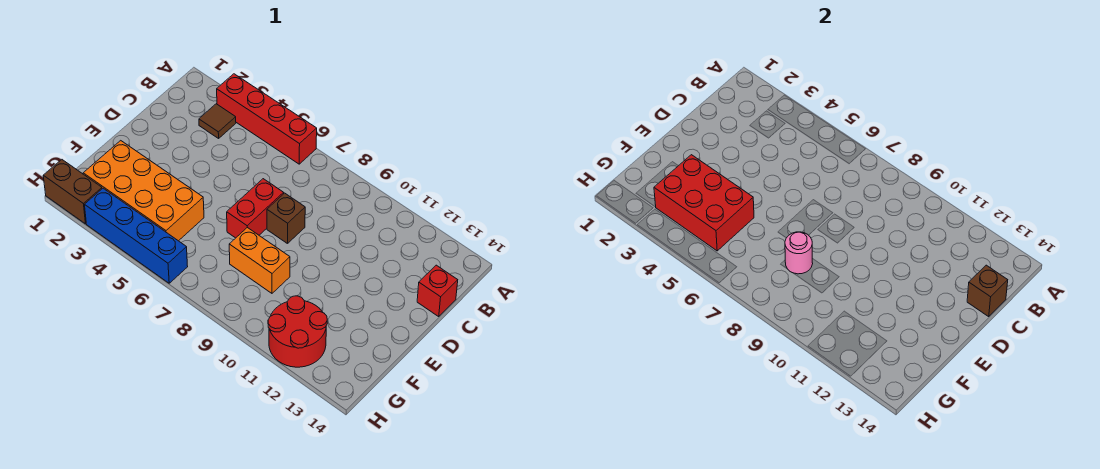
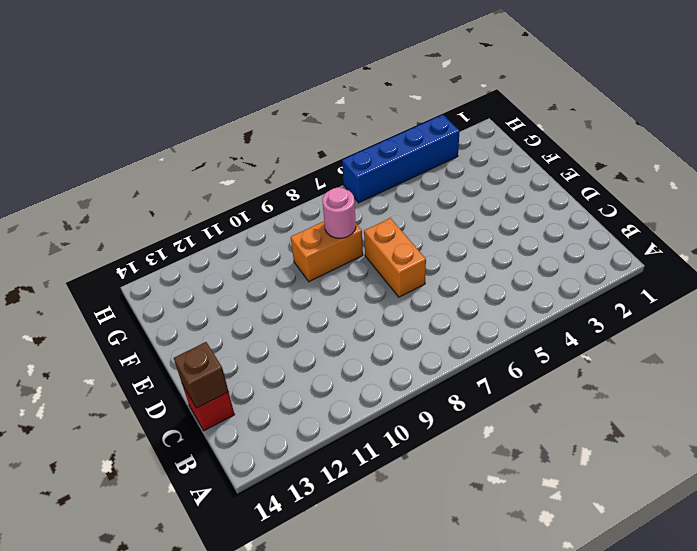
orange 1x2 brick [364,218,426,297] -> red 1x2 brick [227,179,284,238]
none -> red 1x4 brick [217,74,317,164]
none -> brown 1x1 tile [199,104,236,138]
none -> brown 1x1 brick [267,193,305,244]

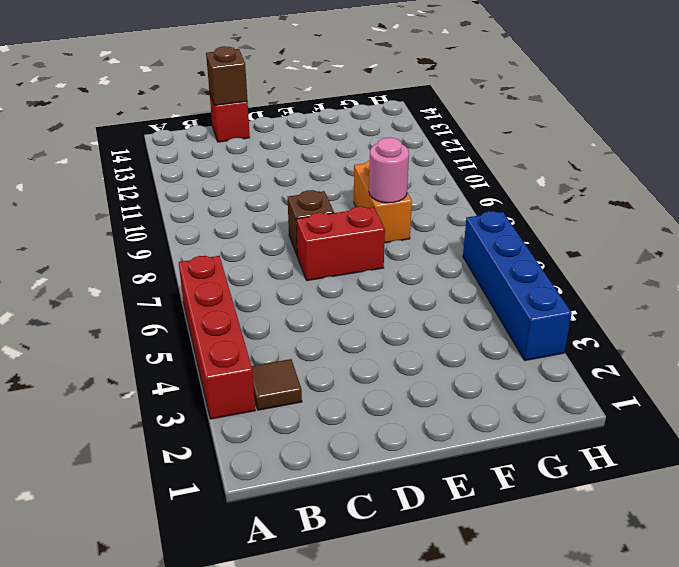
none -> orange 2x4 brick [83,141,204,241]
none -> red 2x2 round brick [268,296,327,367]
none -> brown 1x2 brick [43,160,102,224]

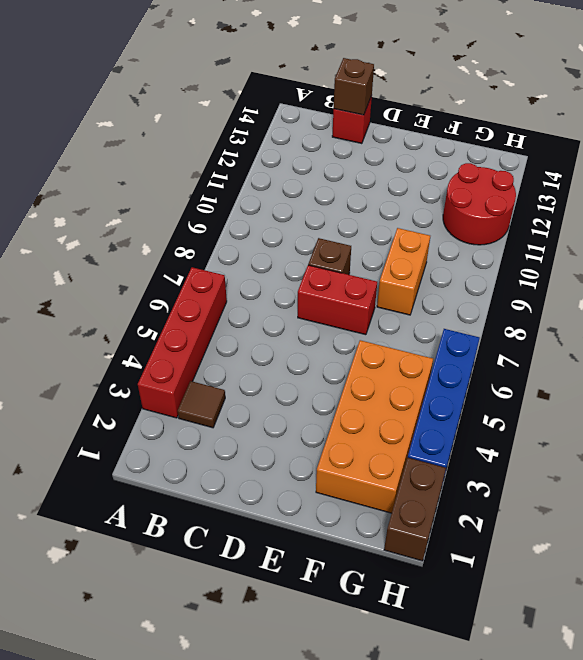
none -> red 2x3 brick [654,155,754,251]
none -> pink 1x1 round brick [785,232,813,274]

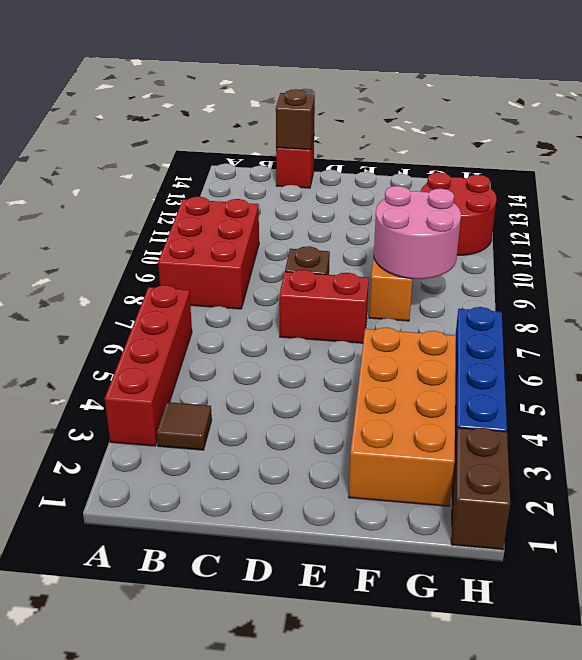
red 2x3 brick [158,197,259,309] -> red 2x3 brick moved to [654,155,754,251]
pink 2x2 round brick [374,186,461,279] -> pink 1x1 round brick [785,232,813,274]

